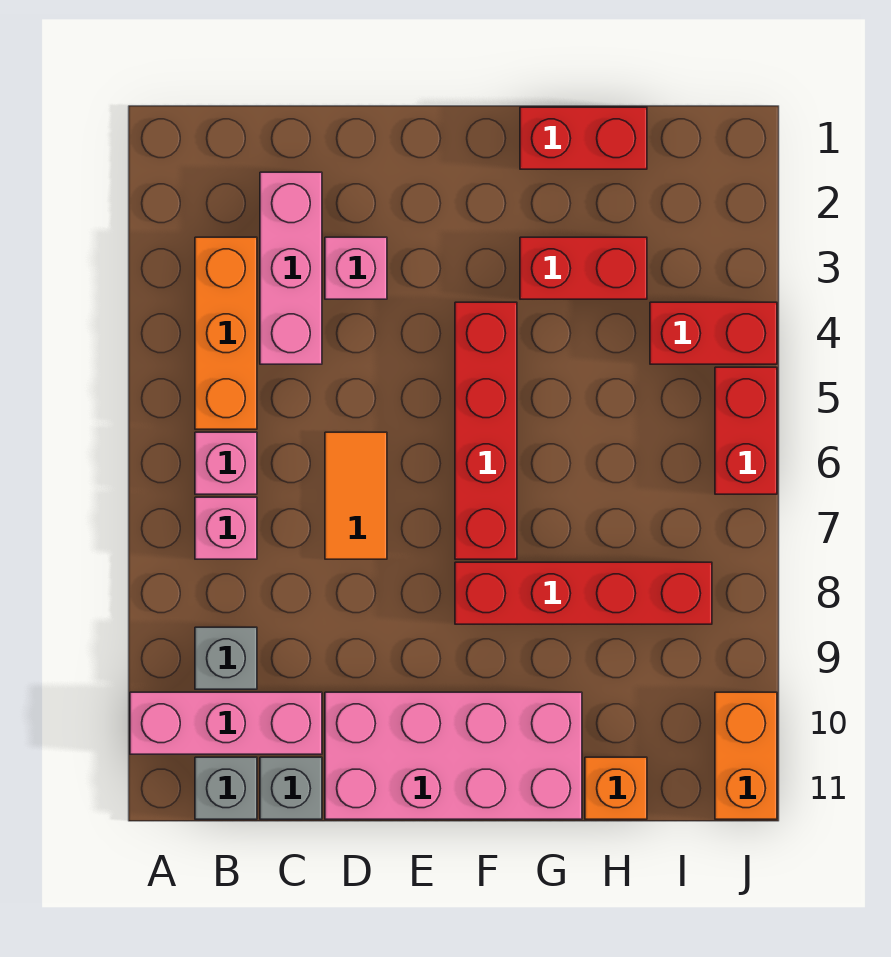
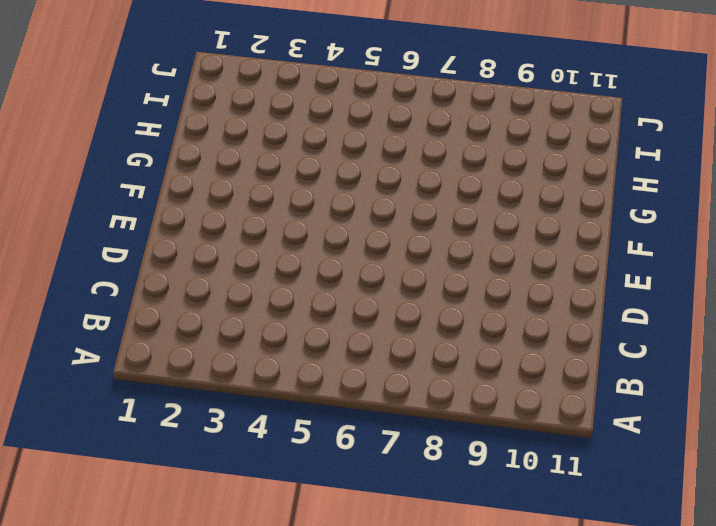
none -> pink 1x3 brick [130,692,322,754]
none -> orange 1x3 brick [195,237,257,429]
none -> pink 1x1 brick [195,432,257,494]

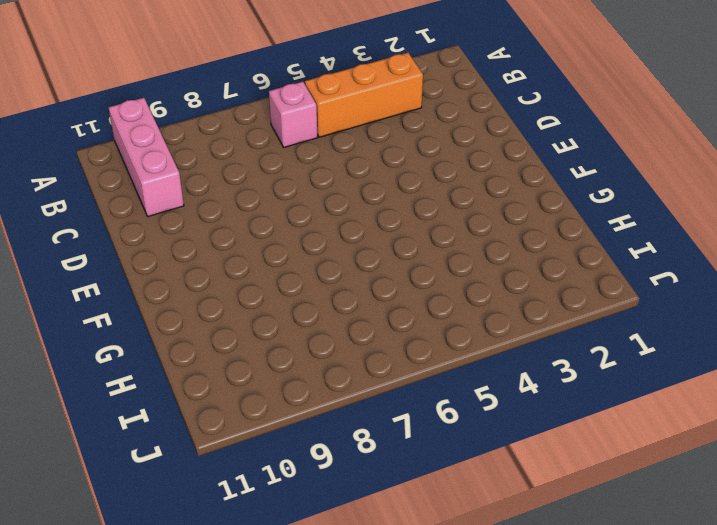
none -> pink 1x1 brick [195,497,257,559]
none -> grey 1x1 brick [195,627,257,689]
none -> grey 1x1 brick [195,757,257,819]

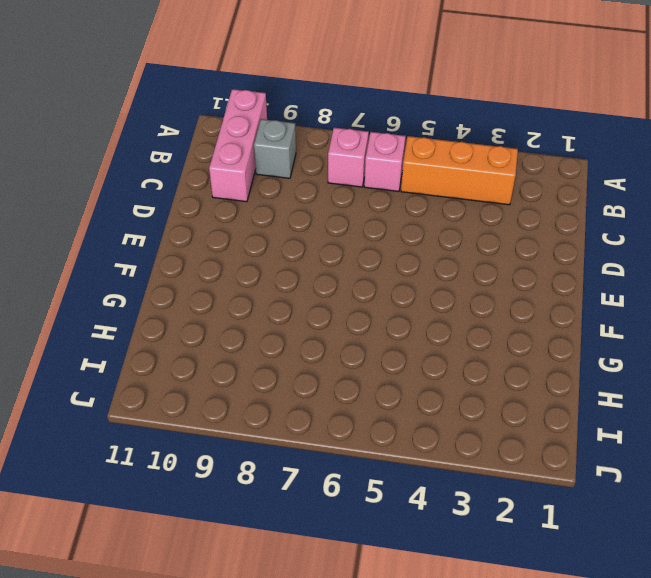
none -> grey 1x1 brick [195,757,257,819]
none -> pink 1x3 brick [260,172,322,364]
none -> grey 1x1 brick [260,757,322,819]

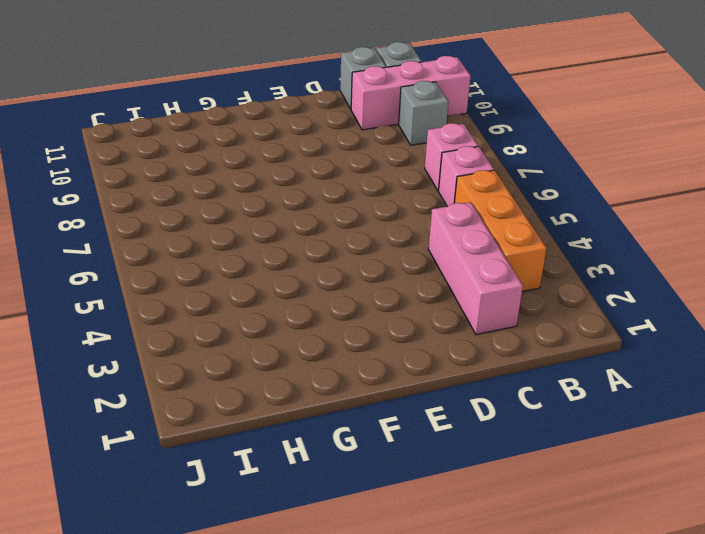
none -> pink 1x1 brick [325,237,387,299]
none -> orange 1x2 tile [325,432,387,559]
none -> pink 2x4 brick [325,692,582,819]

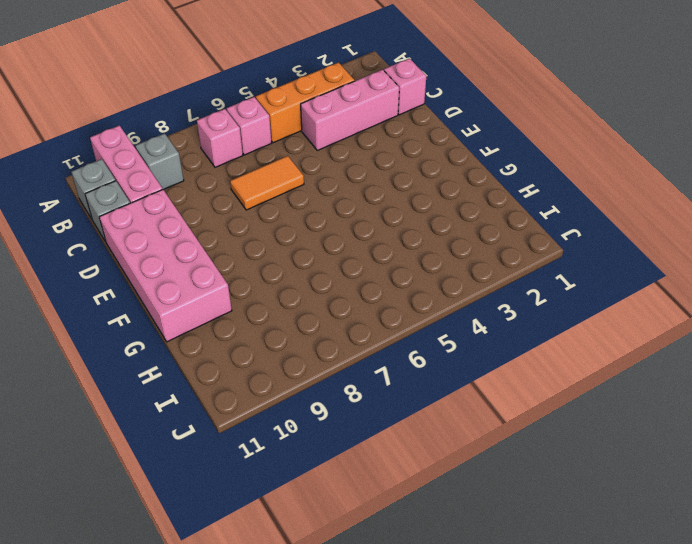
pink 1x1 brick [384,58,426,115] -> pink 1x1 brick moved to [325,237,387,299]
none -> red 1x4 brick [455,302,517,559]
none -> red 1x4 brick [455,562,712,624]
none -> red 1x2 brick [520,107,647,169]

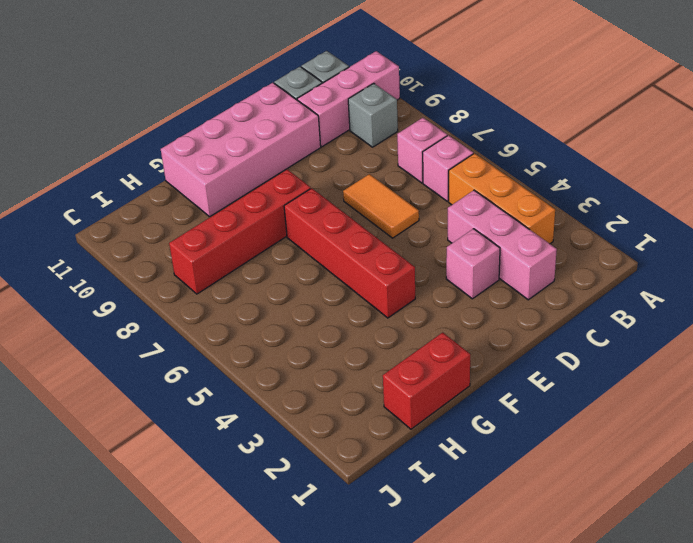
none -> red 1x2 brick [520,237,647,299]
none -> orange 1x1 brick [585,757,647,819]
none -> red 1x2 brick [650,302,777,364]

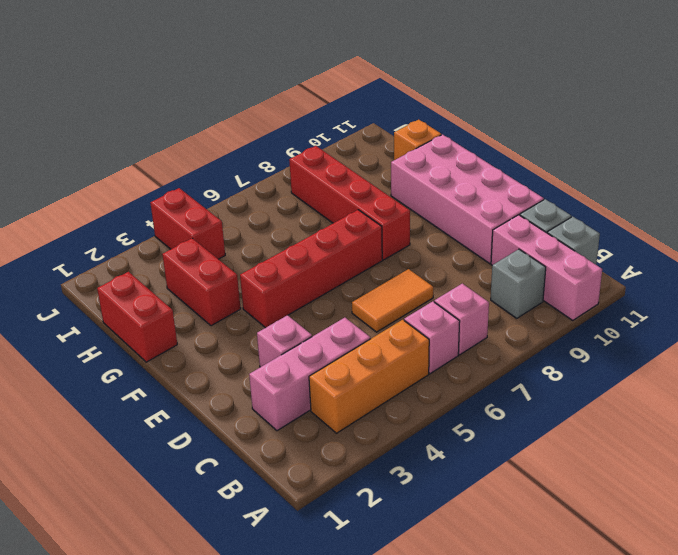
none -> red 1x2 brick [715,367,777,494]
none -> orange 1x2 brick [715,692,777,819]

